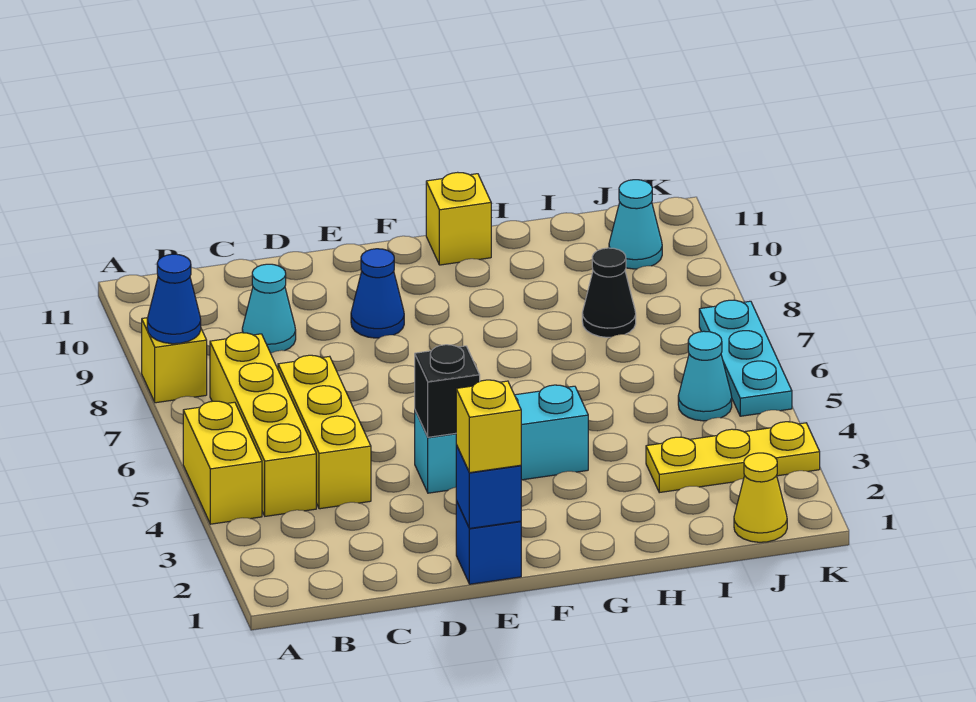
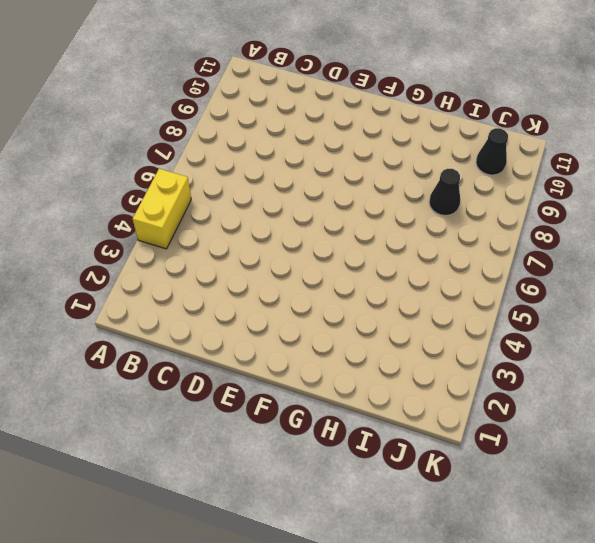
black 1x1 cone [476,128,508,175] -> cyan 1x1 cone [609,180,662,269]
none -> yellow 1x1 brick [142,318,207,403]
none -> yellow 1x4 brick [210,333,316,516]
none -> yellow 1x3 brick [278,355,371,509]

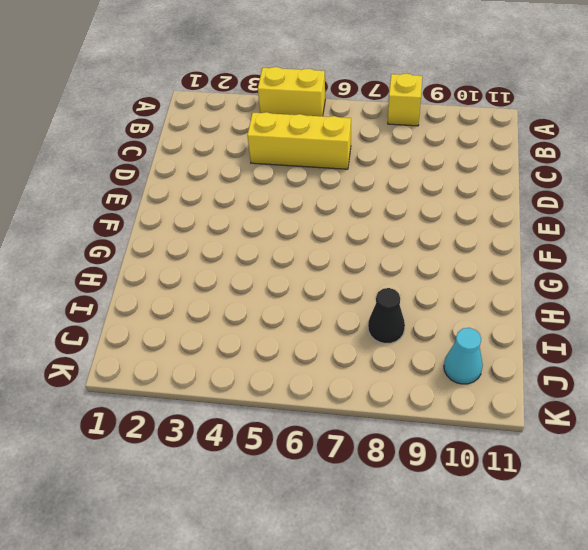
none -> yellow 1x4 brick [210,333,316,516]
none -> cyan 1x1 cone [242,264,296,353]
none -> blue 1x1 brick [456,501,521,584]

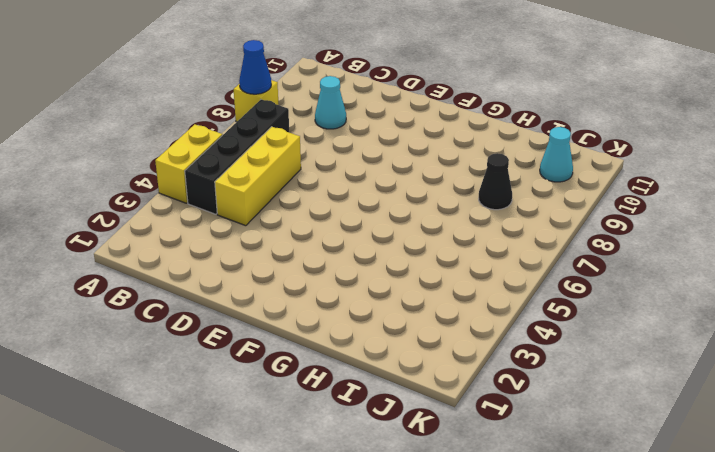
black 1x4 brick [185,99,289,214] -> yellow 1x4 brick [210,333,316,516]
none -> blue 1x1 brick [456,501,521,584]
none -> cyan 1x3 brick [415,385,588,493]
none -> blue 1x1 cone [351,249,404,338]

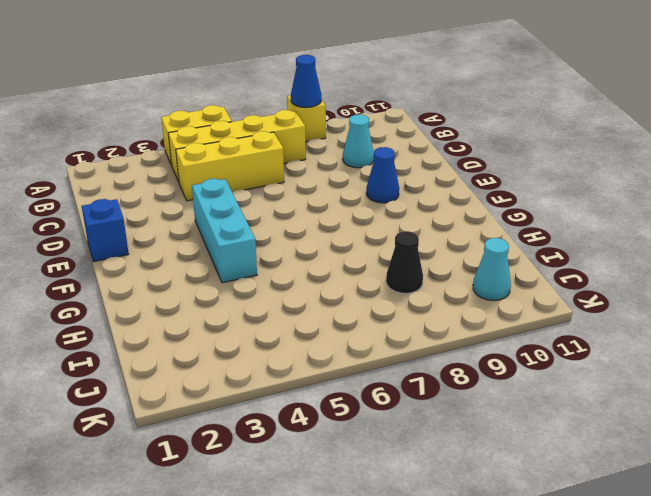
none -> yellow 1x1 brick [426,172,491,265]
none -> yellow 1x3 plate [646,422,820,493]
none -> yellow 1x1 cone [734,453,787,542]

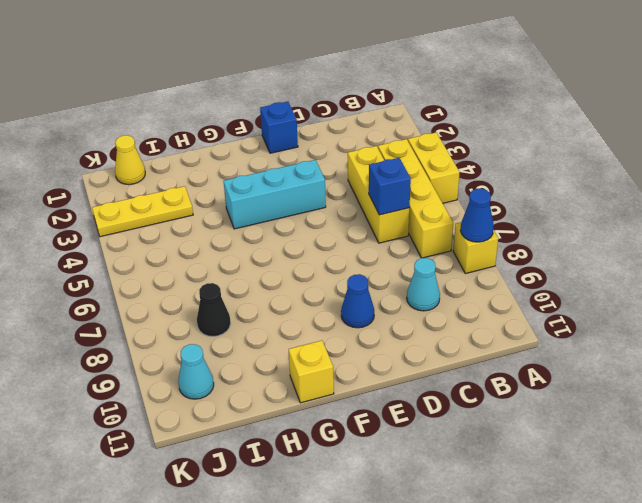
blue 1x1 brick [369,158,411,215] -> blue 1x1 brick moved to [456,445,521,528]
none -> cyan 1x1 cone [678,331,732,421]
none -> cyan 1x3 plate [699,300,792,416]
none -> black 1x1 brick [415,345,480,437]

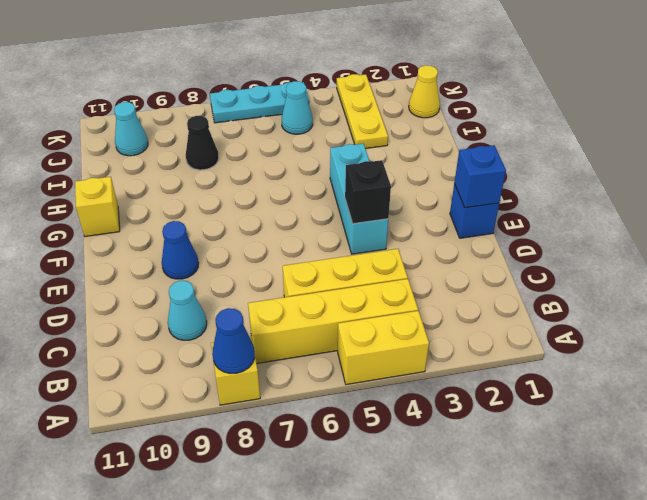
none -> yellow 1x1 brick [456,380,521,473]

